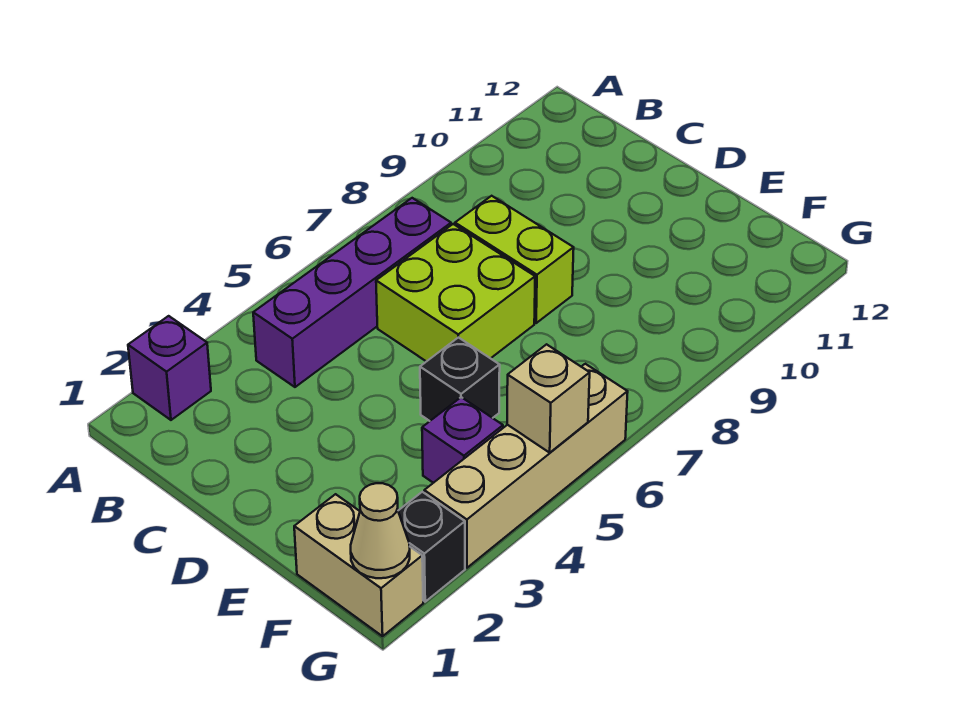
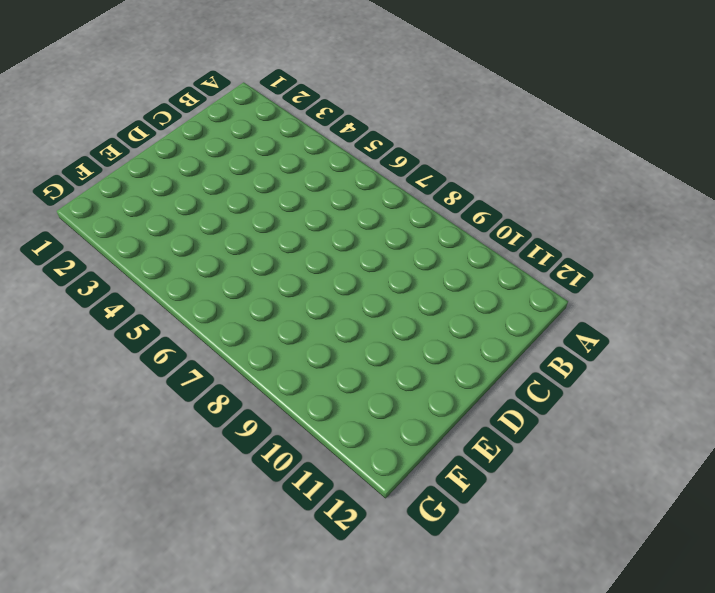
none -> purple 1x1 brick [128,316,211,420]
none -> purple 1x4 brick [253,198,451,387]

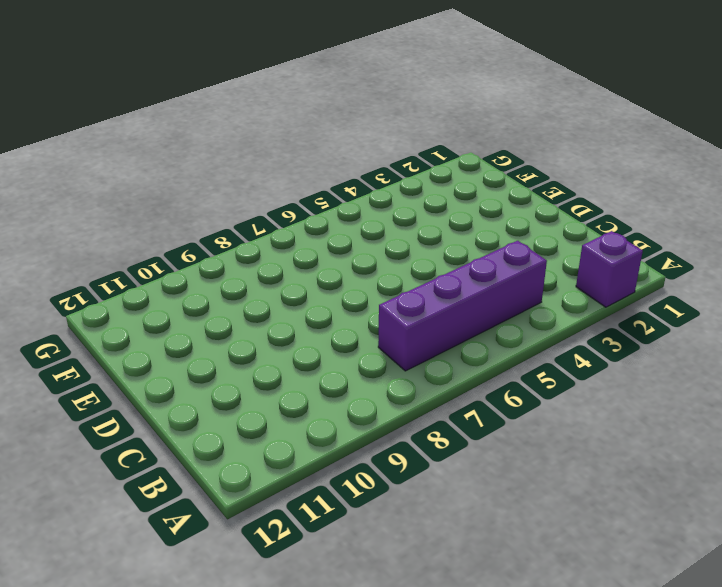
none -> lime 2x2 brick [376,224,535,362]
none -> lime 1x2 brick [455,196,574,323]

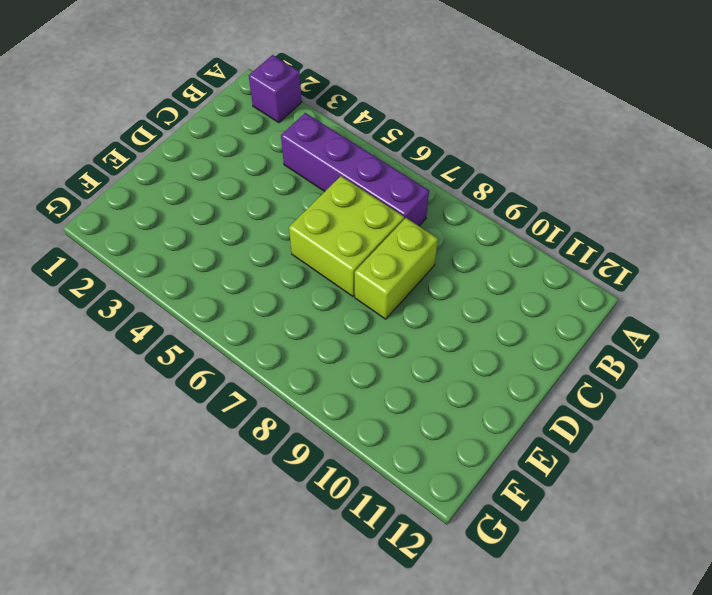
none -> black 1x1 brick [420,337,500,421]
none -> tan 1x2 brick [294,494,423,636]

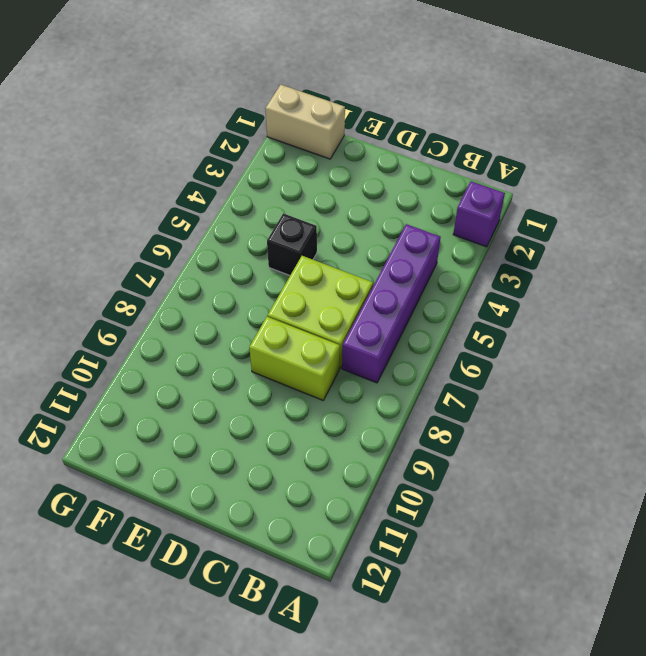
none -> purple 1x1 brick [422,397,503,483]
none -> black 1x1 brick [398,492,465,602]

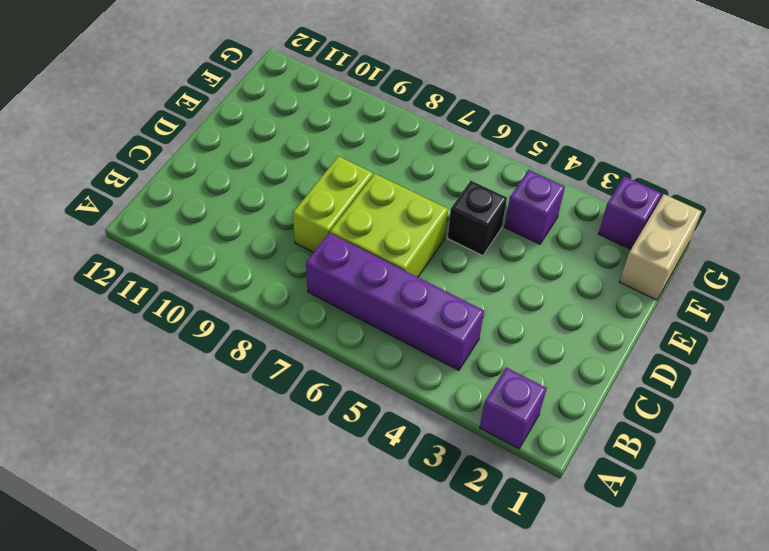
purple 1x1 brick [598,176,661,249] -> black 1x1 brick [398,492,465,602]
none -> tan 1x4 brick [424,364,628,568]
none -> tan 1x1 cone [351,483,410,578]

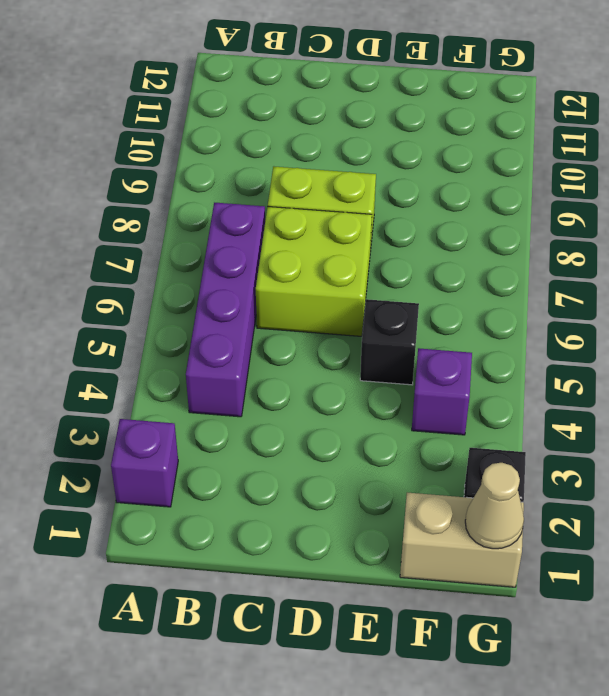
none -> tan 1x4 brick [424,364,628,568]
none -> tan 1x1 brick [507,344,590,453]

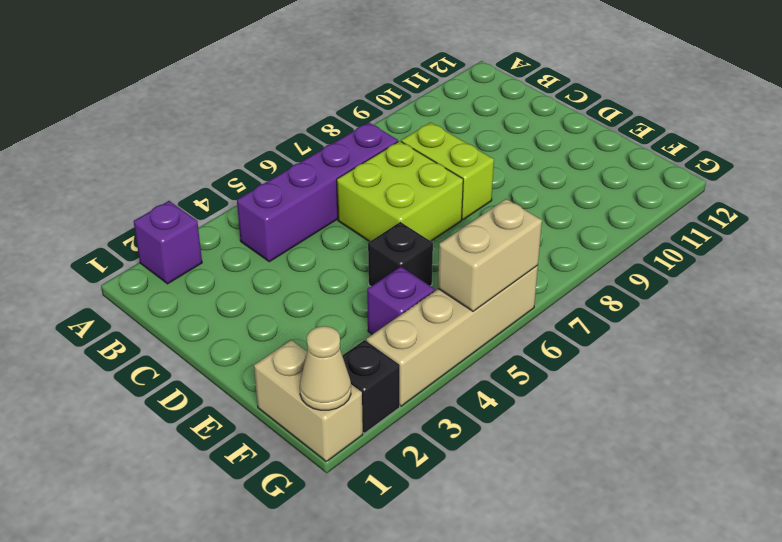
tan 1x2 brick [438,199,542,311] -> tan 1x1 brick [507,344,590,453]

